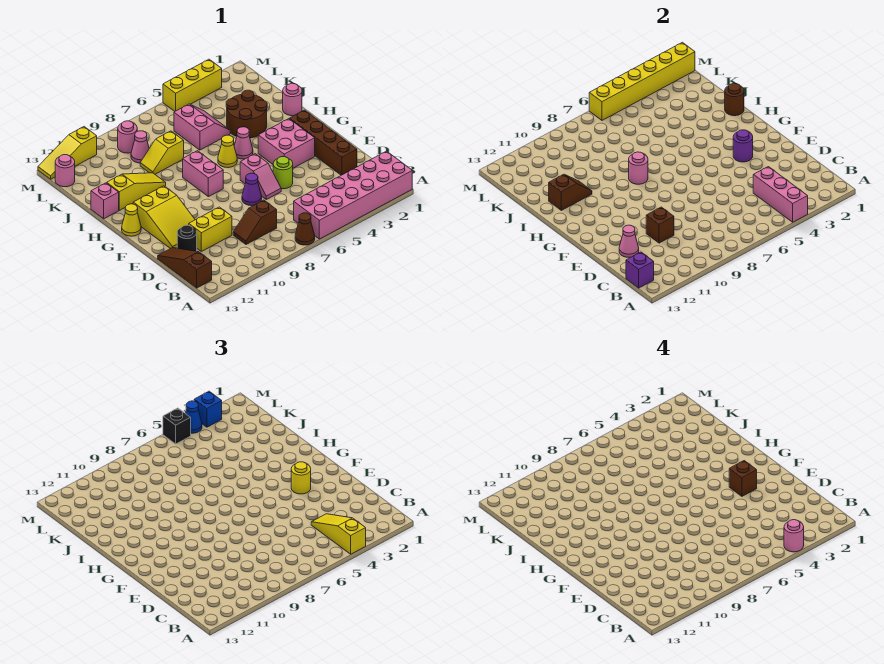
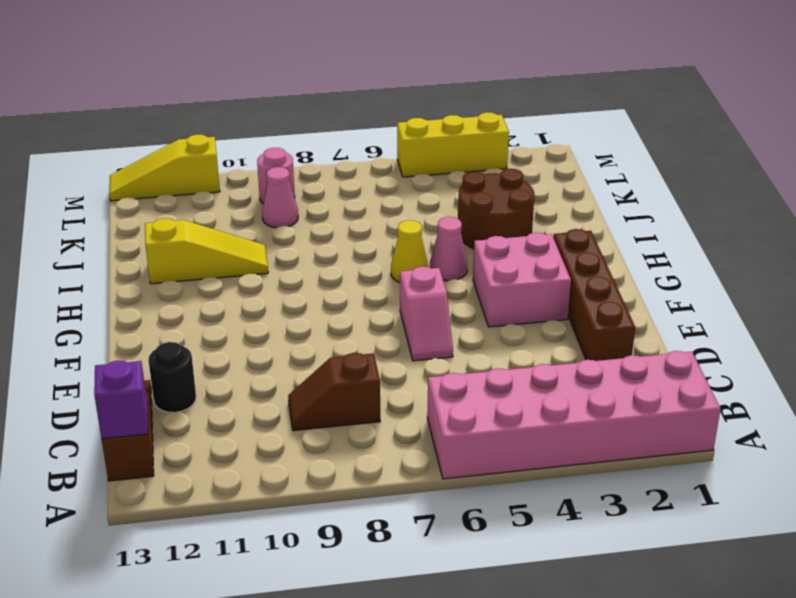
none -> brown 1x1 cone [295,213,315,245]
none -> yellow 1x2 brick [189,207,232,251]
none -> lime 1x1 round brick [273,157,293,189]
none -> purple 1x1 cone [242,173,262,206]

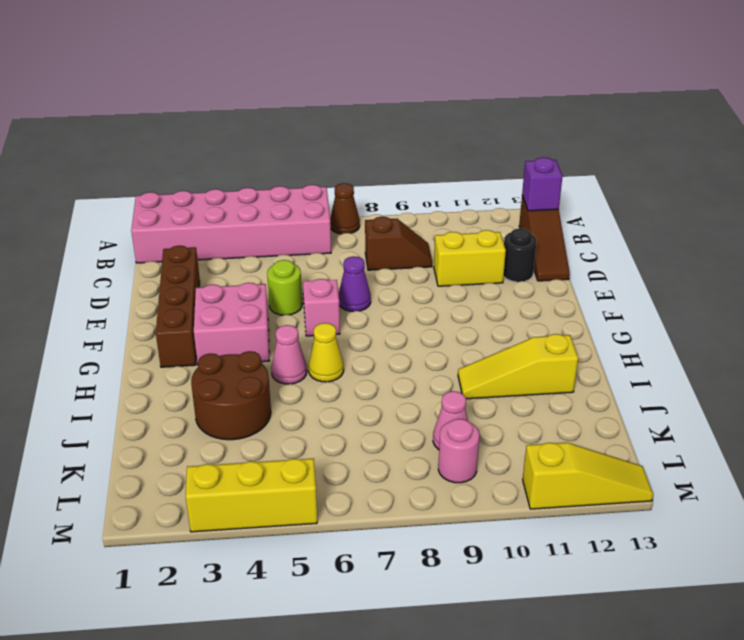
none -> yellow 2x3 slope [133,186,195,249]
none -> pink 1x2 brick [183,151,223,197]
none -> yellow 1x1 cone [122,204,141,236]
none -> pink 1x1 round brick [283,83,302,116]

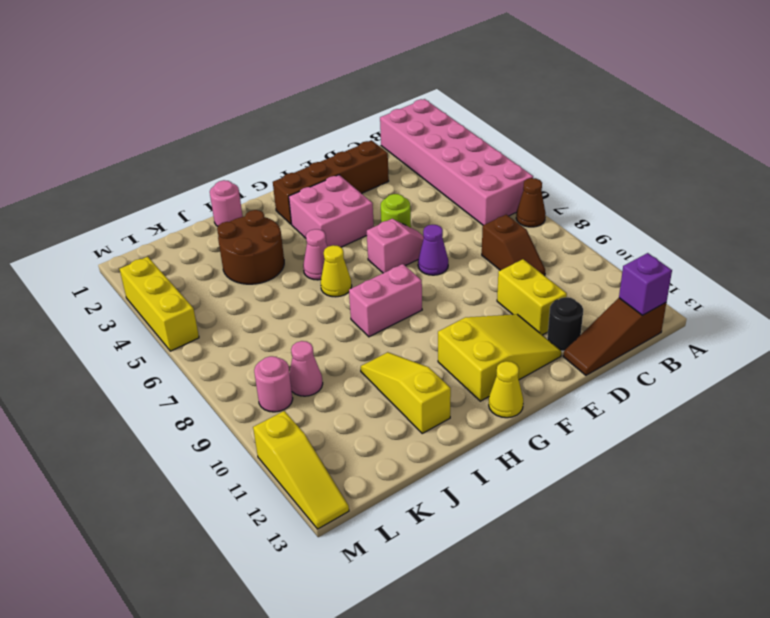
none -> pink 1x1 brick [91,183,119,219]
none -> pink 2x2 slope [174,104,230,150]
none -> yellow 1x2 slope [140,131,184,174]
none -> pink 1x1 round brick [55,155,75,187]

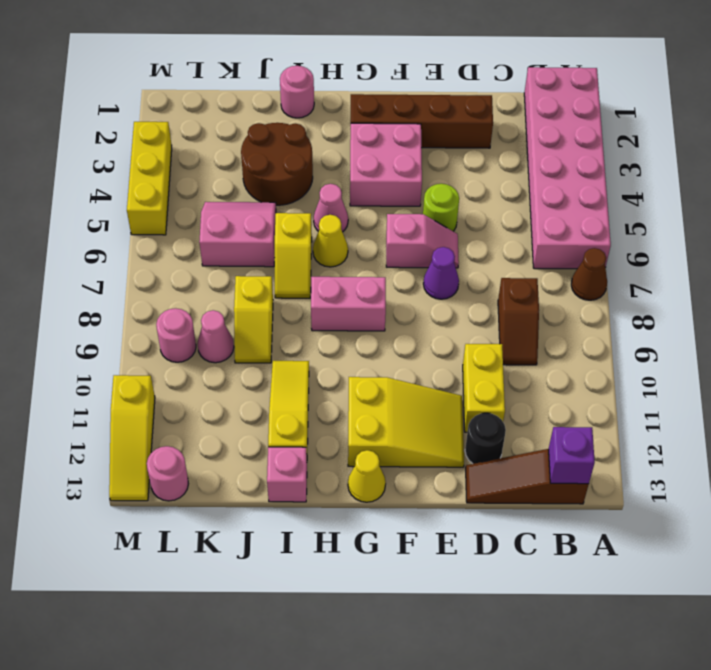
yellow 1x2 slope [275,213,312,298] -> none
none -> pink 1x3 brick [753,167,808,222]
none -> brown 1x1 brick [646,207,674,243]
none -> pink 1x1 cone [619,225,639,257]
none -> purple 1x1 round brick [733,130,753,162]

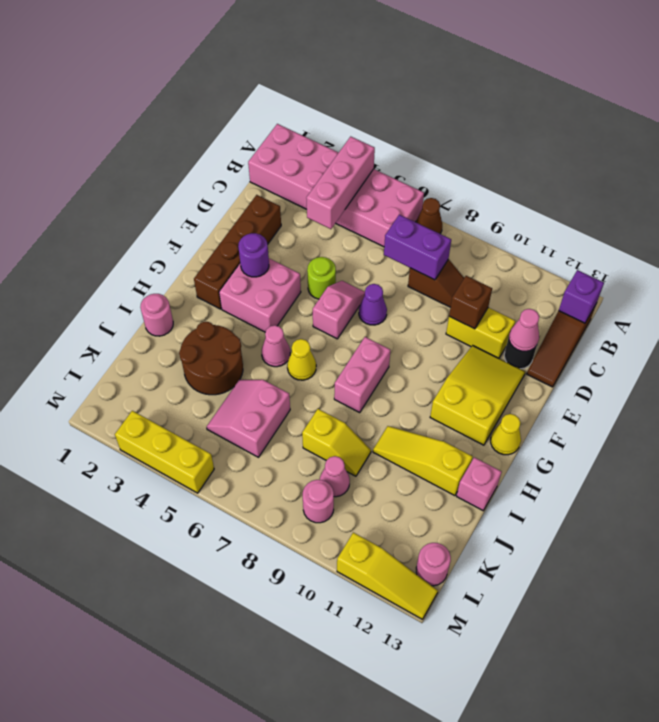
purple 1x2 brick [384,215,451,280] -> none
none -> pink 1x1 round brick [629,152,648,184]
none -> brown 1x1 round brick [725,83,744,116]
none -> brown 1x2 slope [549,174,592,210]
none -> yellow 1x6 brick [589,42,695,120]

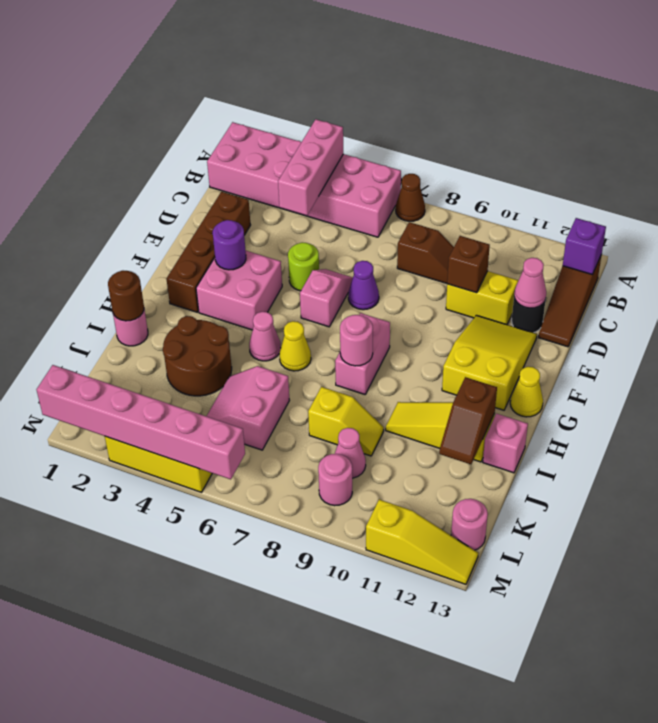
brown 1x2 slope [439,377,497,464] -> brown 1x2 slope turned to [549,174,592,210]
pink 1x6 brick [37,365,245,479] -> yellow 1x6 brick [589,42,695,120]
none -> yellow 1x3 slope [311,514,366,554]
none -> yellow 1x1 round brick [291,462,311,494]
none -> blue 1x1 brick [194,391,222,427]
none -> blue 1x1 cone [185,401,202,433]

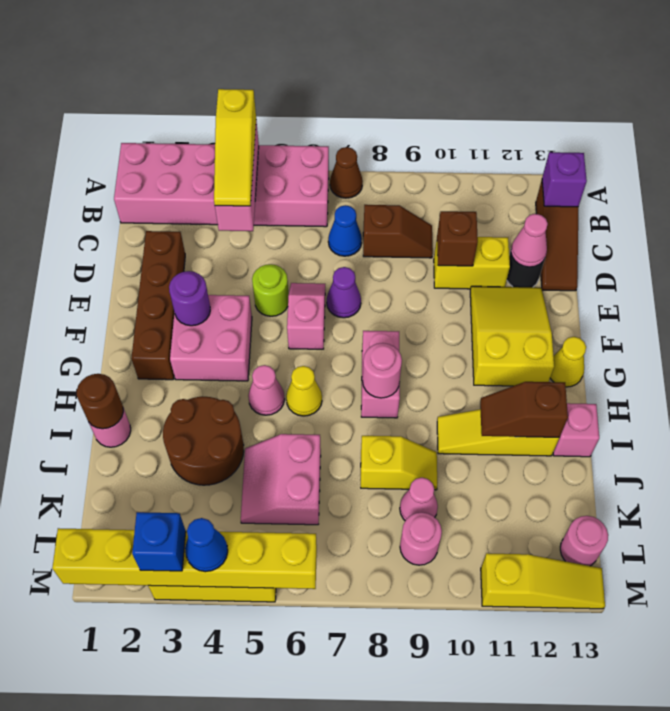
blue 1x1 cone [328,205,362,256] -> none
none -> yellow 1x1 round brick [291,462,311,494]
none -> black 1x1 brick [163,408,191,444]
none -> pink 1x1 round brick [784,520,804,552]
none -> brown 1x1 brick [729,461,757,496]

